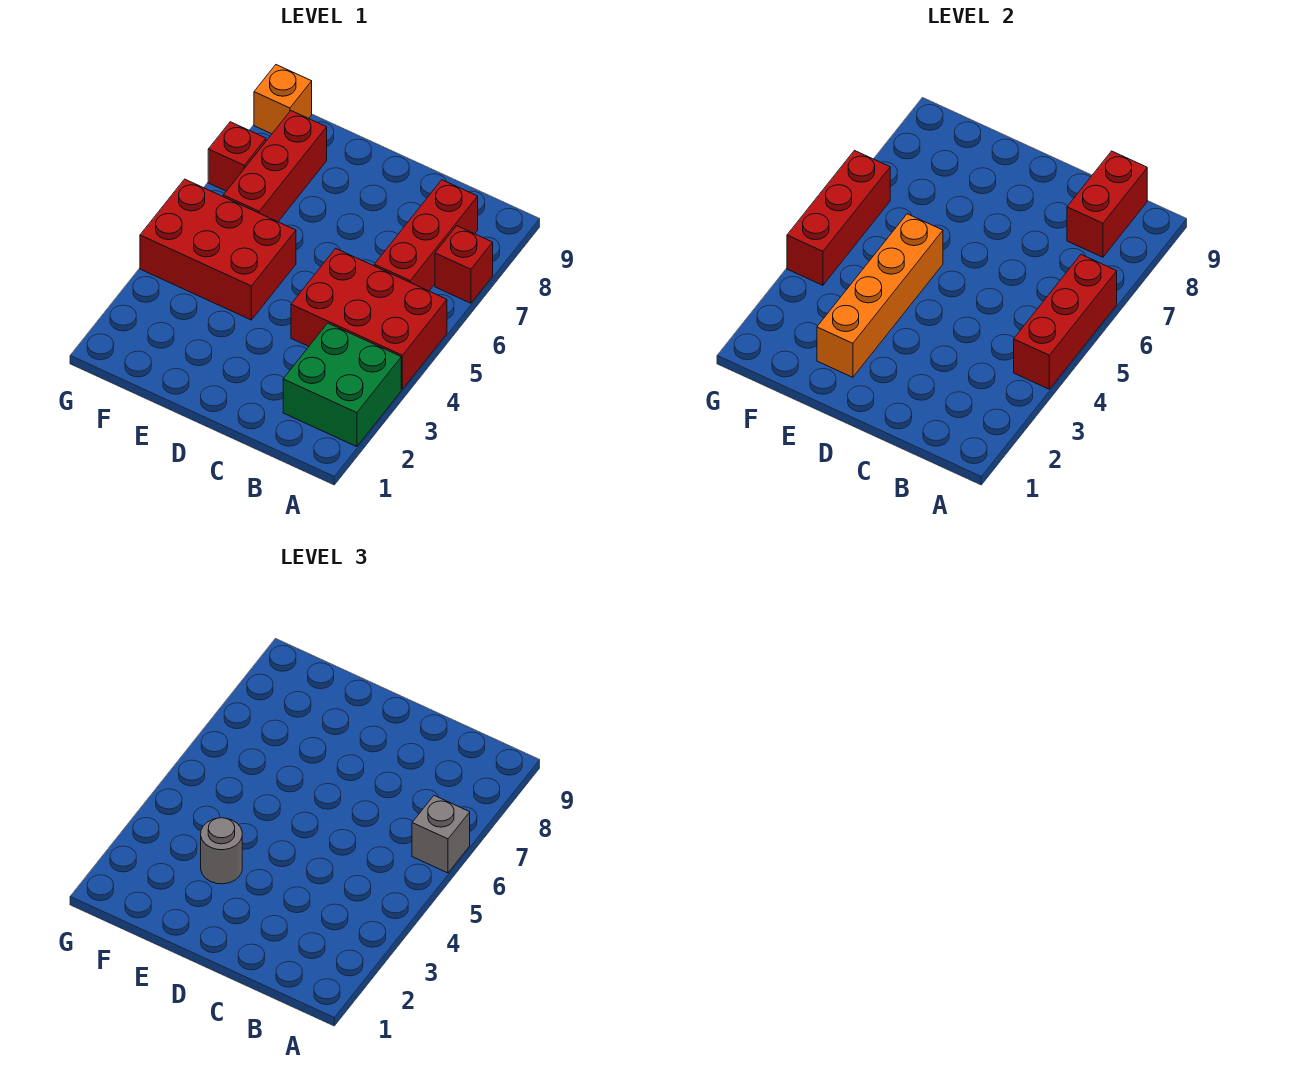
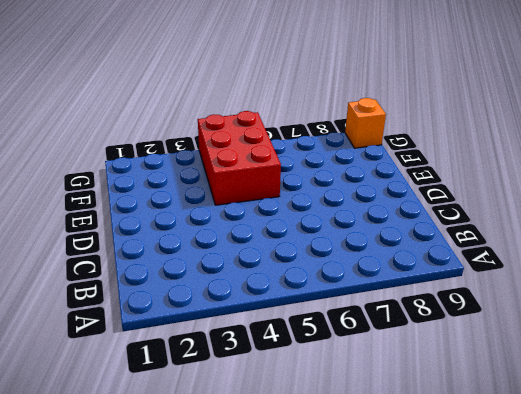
none -> green 2x2 brick [283,323,401,447]
none -> red 2x3 brick [291,248,447,389]
none -> red 1x1 brick [435,226,493,303]

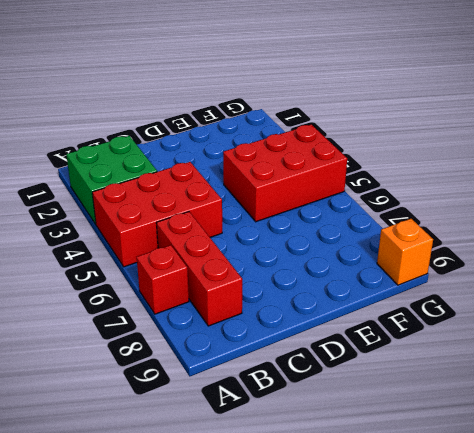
none -> red 1x3 brick [223,111,327,222]
none -> red 1x1 brick [208,122,266,191]
none -> red 1x3 brick [1014,255,1117,389]

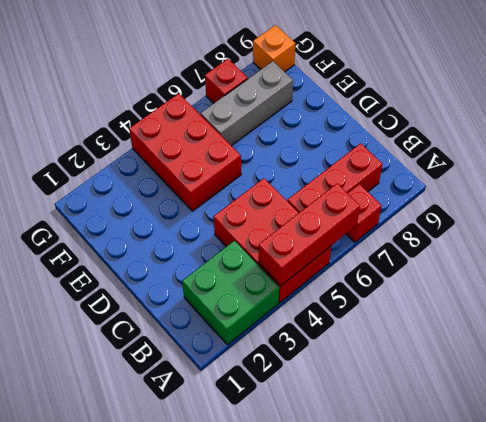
grey 1x3 brick [201,61,293,146] -> red 1x3 brick [223,111,327,222]
none -> red 1x2 brick [1067,151,1147,257]
none -> orange 1x4 brick [817,214,943,377]
none -> red 1x3 brick [787,151,890,285]

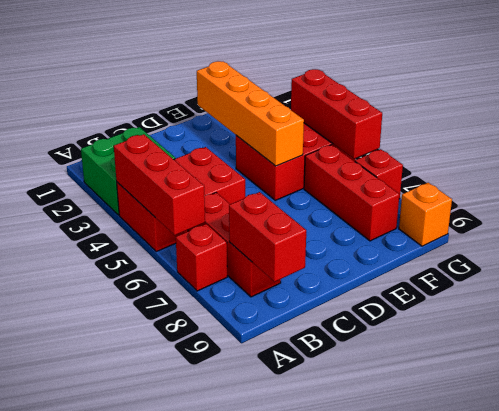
none -> grey 1x1 brick [412,796,470,873]
none -> grey 1x1 round brick [201,818,242,884]

